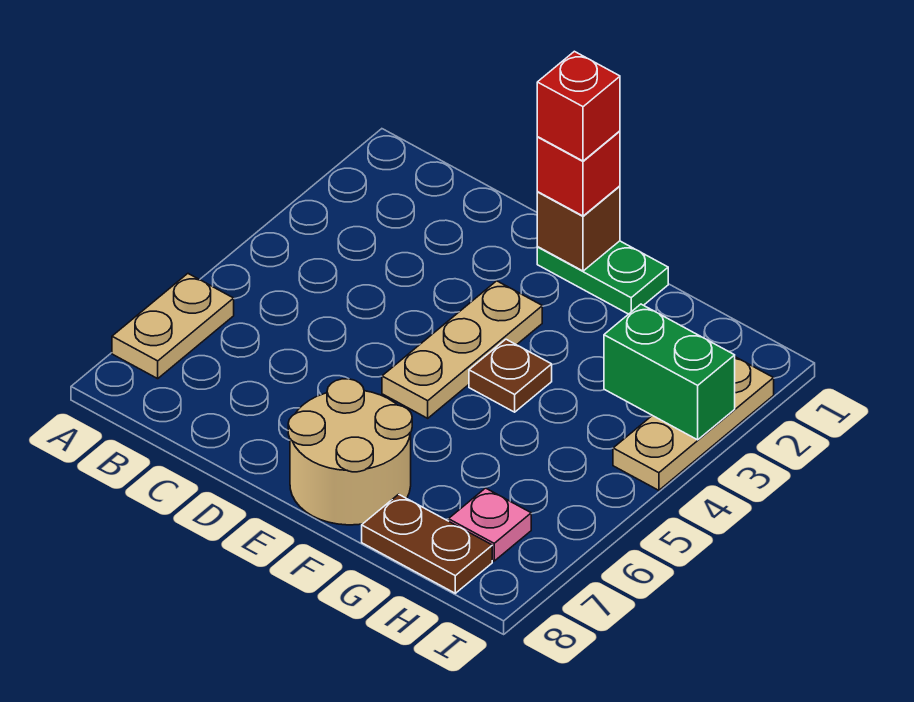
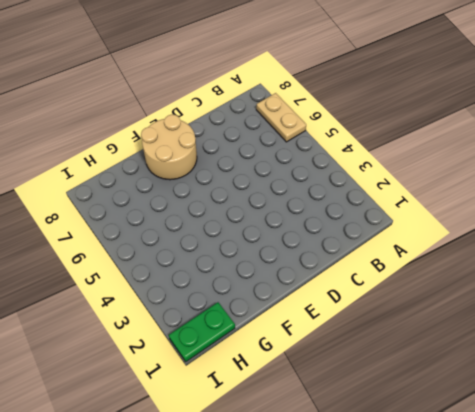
green 1x2 plate [169,302,235,362] -> green 1x2 plate moved to [537,241,668,314]
none -> tan 1x3 plate [382,281,542,418]
none -> brown 1x1 plate [469,339,552,412]
none -> brown 1x2 plate [362,494,492,593]

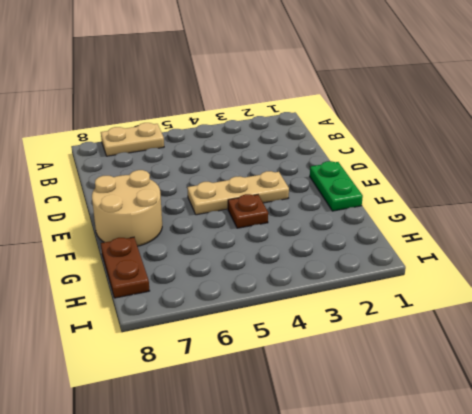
none -> pink 1x1 plate [449,488,531,561]
none -> tan 1x3 plate [613,357,774,490]
none -> brown 1x1 brick [537,186,620,271]

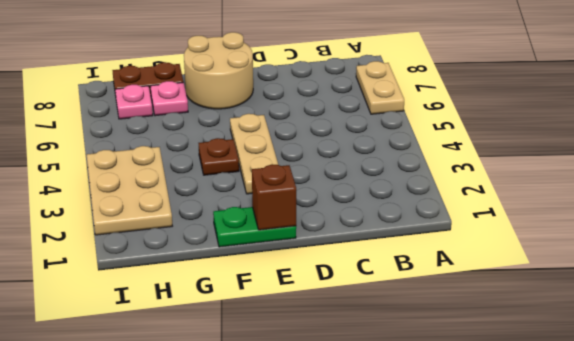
pink 1x1 plate [150,81,188,116] -> none
tan 2x3 plate [87,146,172,235] -> tan 1x3 plate [613,357,774,490]
none -> green 1x2 brick [604,304,735,440]
none -> red 1x1 brick [537,131,620,216]
none -> red 1x1 brick [537,51,620,161]

